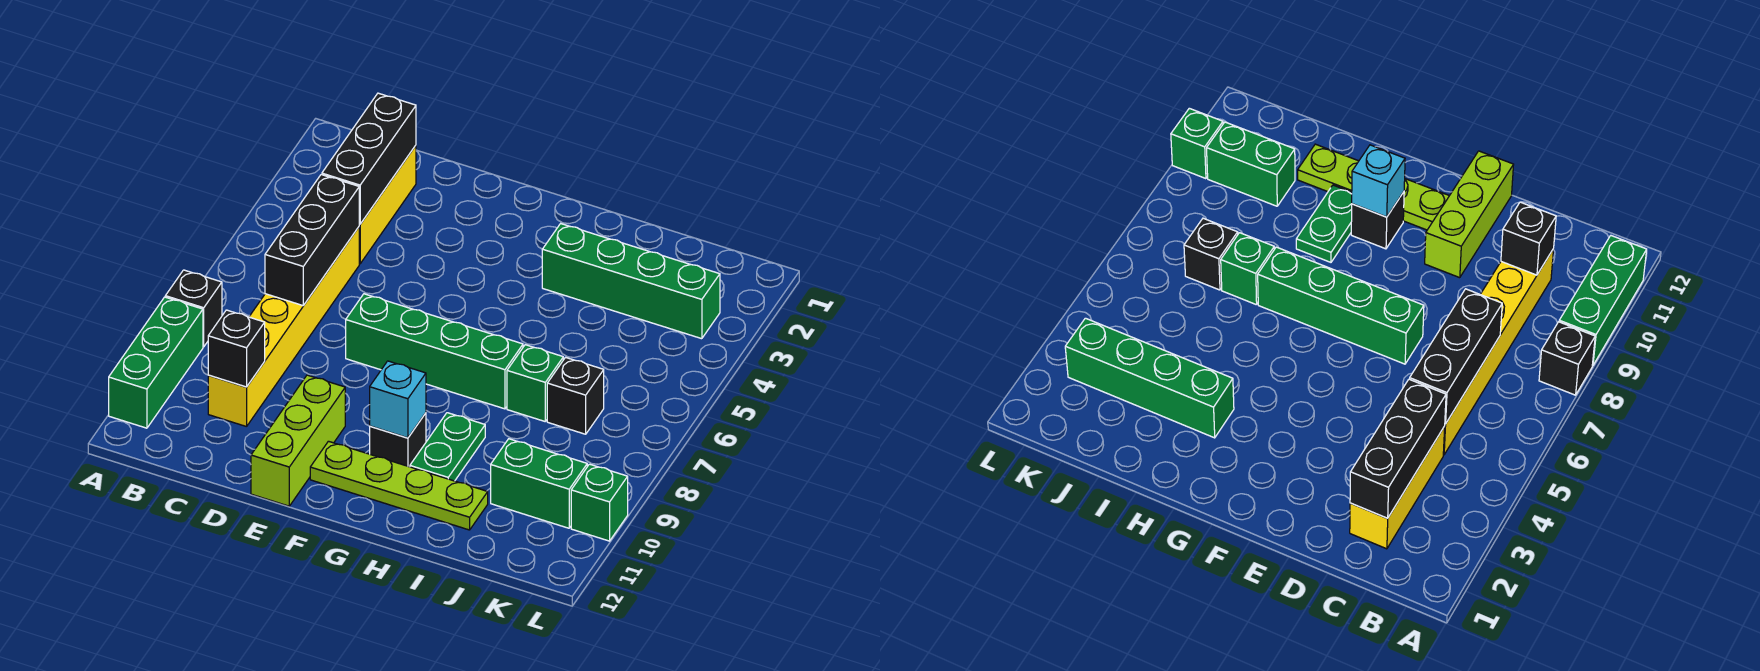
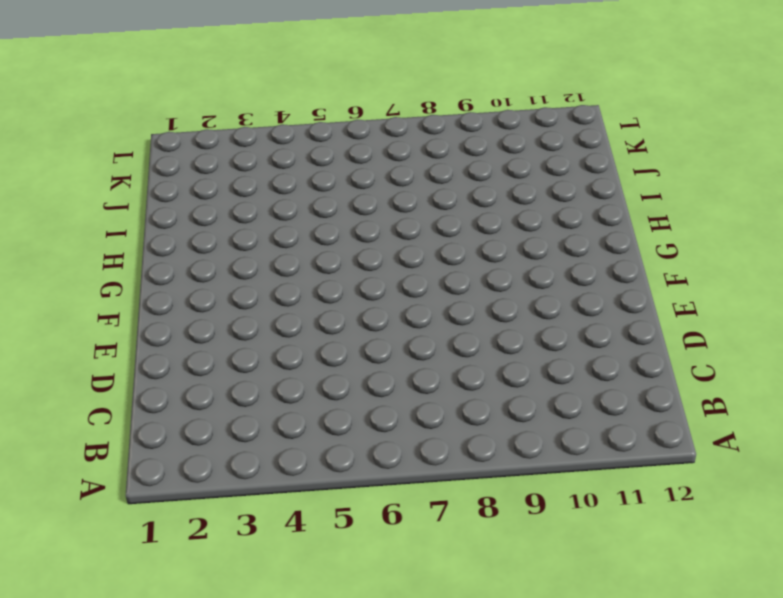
none -> black 1x1 brick [165,270,222,347]
none -> green 1x3 brick [109,297,203,428]
none -> yellow 1x3 brick [359,145,416,264]

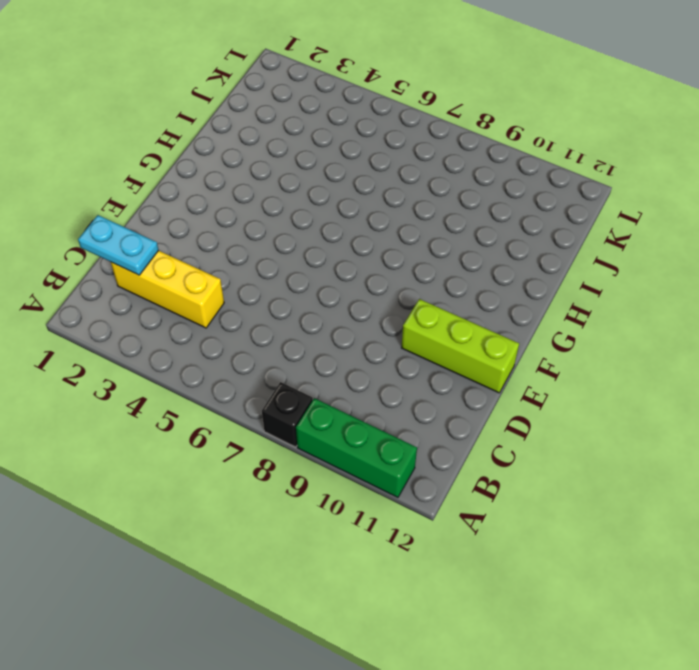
cyan 1x2 plate [78,215,159,275] -> black 1x3 brick [322,93,416,224]
none -> yellow 1x6 brick [208,227,359,427]
none -> green 1x4 brick [346,294,523,409]
none -> lime 1x4 plate [310,441,488,530]

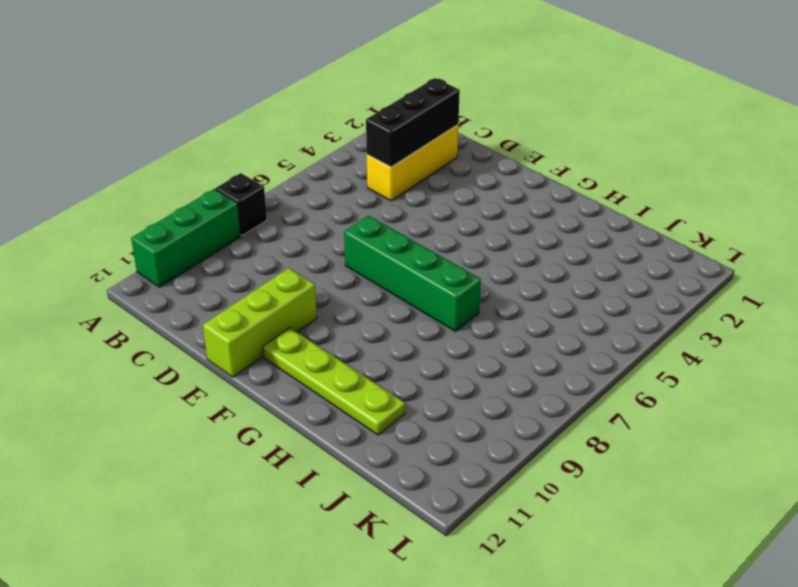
none -> yellow 1x6 brick [208,227,359,427]
none -> black 1x1 brick [370,413,426,467]
none -> green 1x4 brick [542,224,720,339]

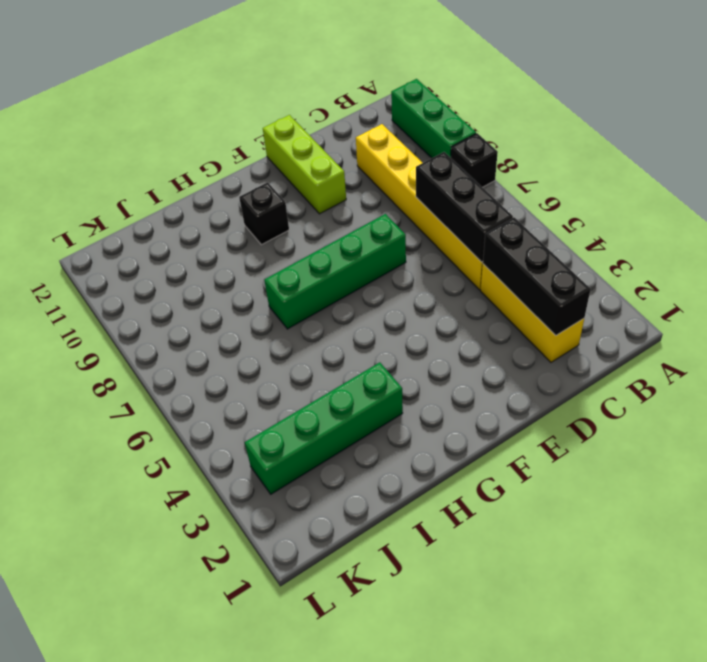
none -> lime 1x4 plate [310,441,488,530]
none -> green 1x2 plate [410,413,485,481]
none -> green 1x1 brick [507,345,563,421]

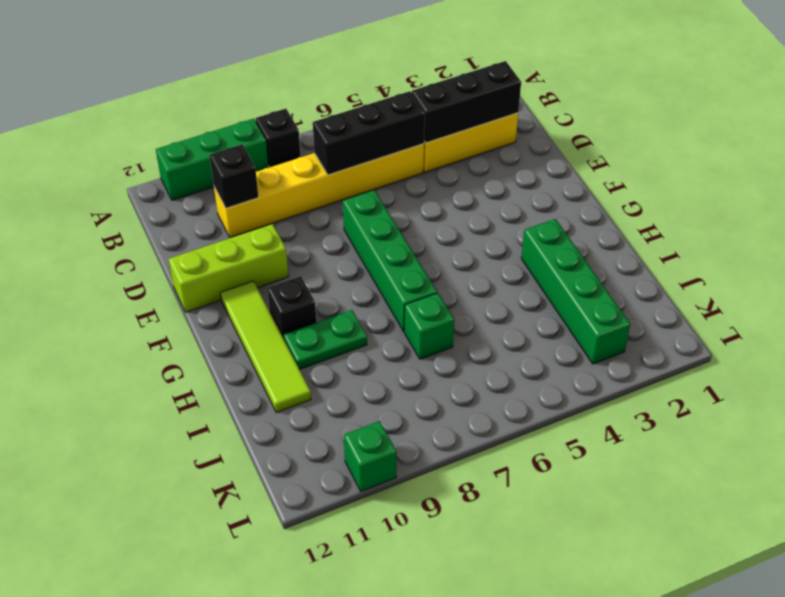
lime 1x4 tile [220,281,311,413] -> lime 1x4 plate [310,441,488,530]
none -> black 1x1 brick [547,357,604,434]
none -> green 1x2 brick [491,439,587,528]
none -> cyan 1x1 brick [370,361,426,438]

